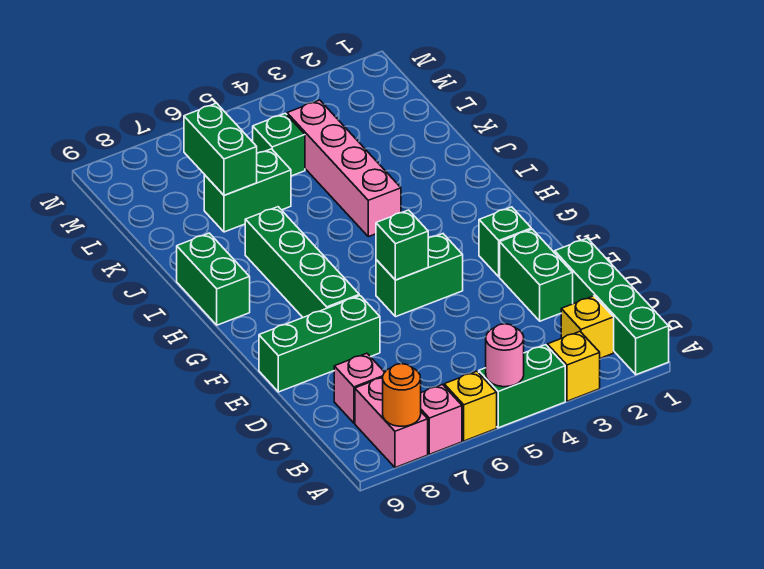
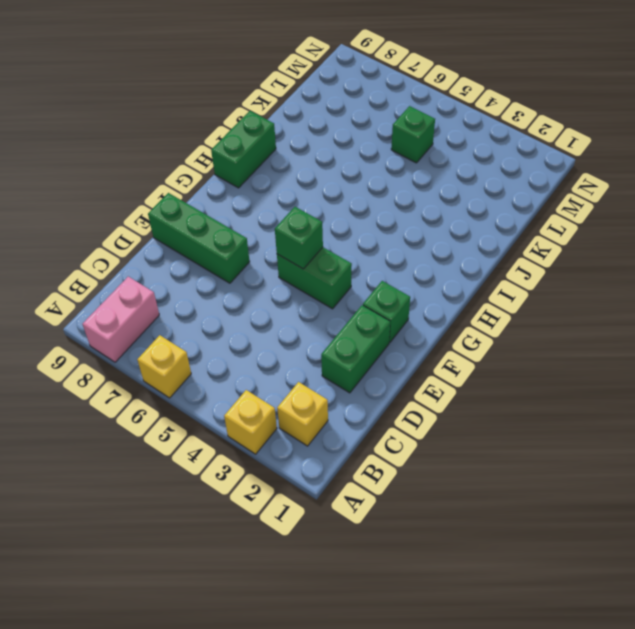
none -> green 1x4 brick [555,238,669,375]
none -> green 1x2 brick [479,345,565,428]
none -> pink 1x1 brick [421,385,462,454]

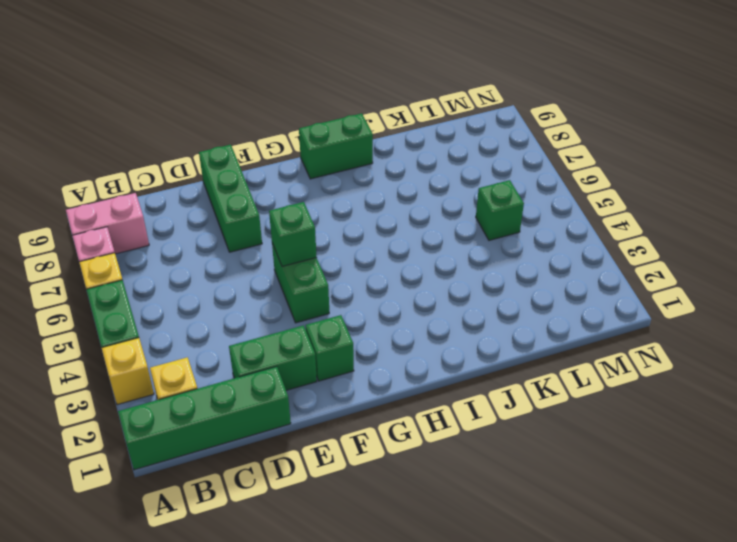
none -> pink 1x1 brick [334,353,385,423]
none -> green 1x4 brick [245,207,359,317]
none -> pink 1x4 brick [287,100,401,237]

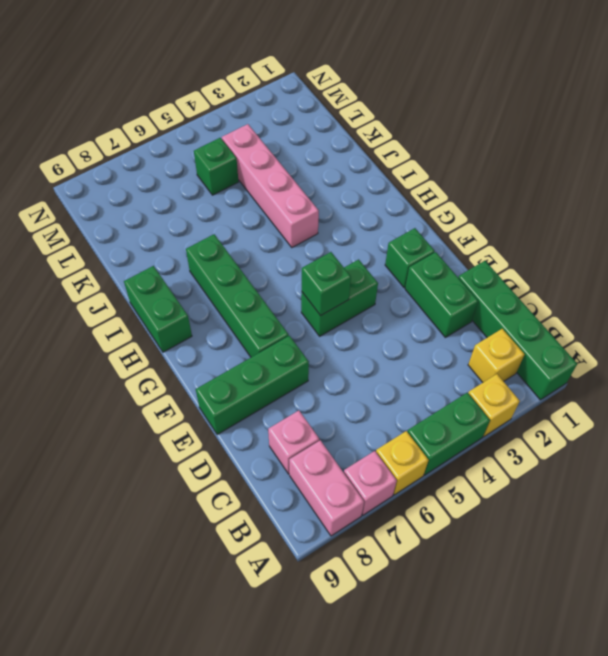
none -> green 1x2 brick [204,149,291,232]
none -> pink 1x1 round brick [486,324,524,387]
none -> orange 1x1 round brick [383,364,421,426]

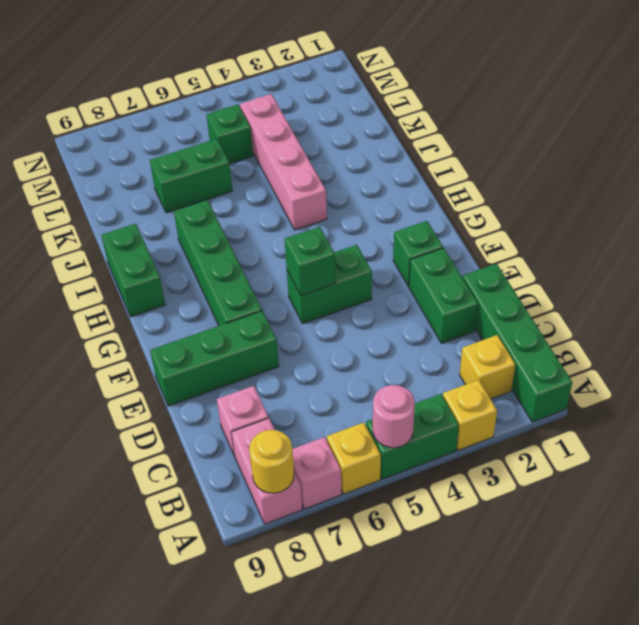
yellow 1x1 round brick [249,430,294,493] -> orange 1x1 round brick [383,364,421,426]
none -> green 1x2 brick [184,103,257,195]

